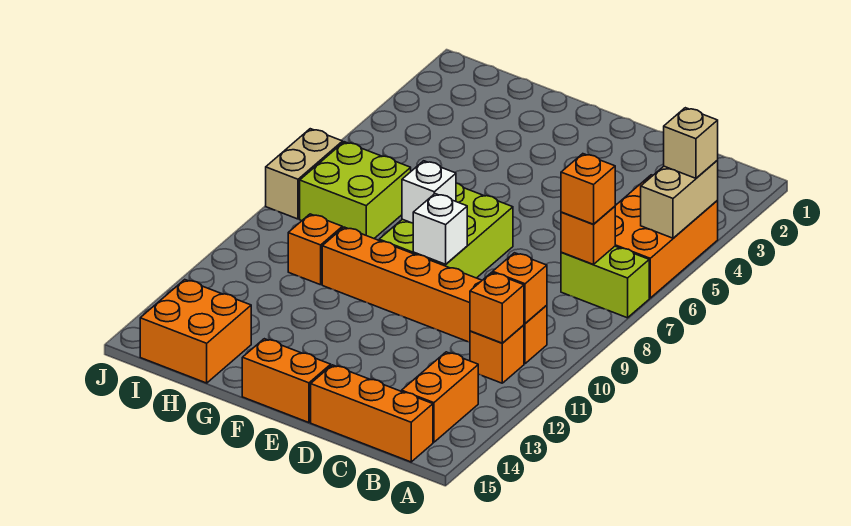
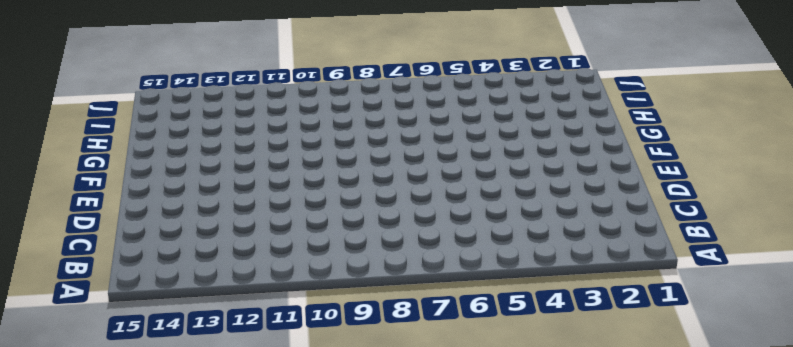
none -> orange 2x3 brick [615,175,718,298]
none -> lime 1x2 brick [561,246,649,318]
none -> orange 1x6 brick [322,227,547,364]

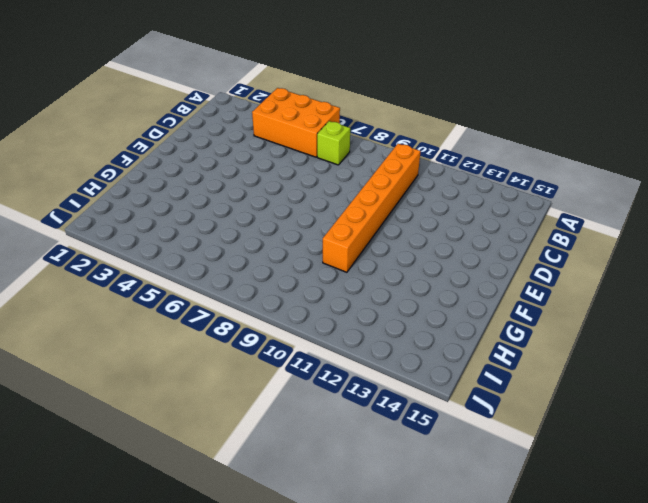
lime 1x1 brick [317,121,350,165] -> lime 1x2 brick [561,246,649,318]
none -> orange 1x1 brick [470,325,524,383]
none -> orange 1x2 brick [402,352,478,442]
none -> orange 1x3 brick [311,365,433,462]

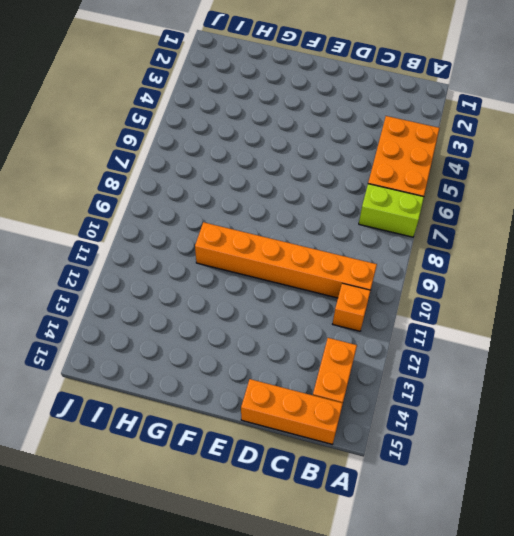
none -> lime 2x3 brick [379,183,513,278]
none -> orange 1x2 brick [242,339,331,423]
none -> lime 2x2 brick [300,142,411,238]

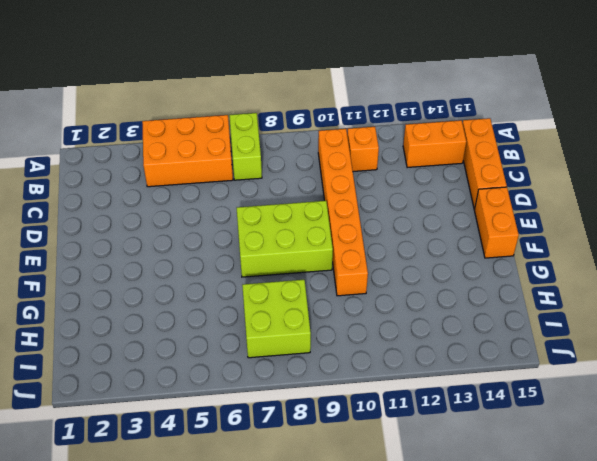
none -> orange 1x1 brick [288,214,342,285]
none -> orange 2x2 brick [140,280,251,383]
none -> tan 1x2 brick [266,129,343,219]

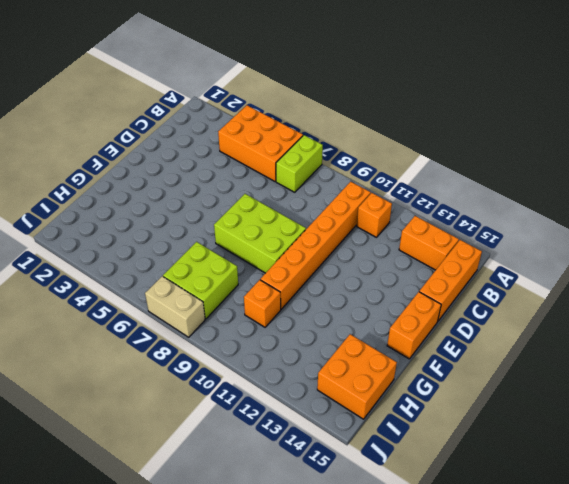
none -> tan 1x2 brick [641,161,718,238]
none -> orange 1x1 brick [561,206,615,264]
none -> orange 1x1 brick [493,253,547,324]

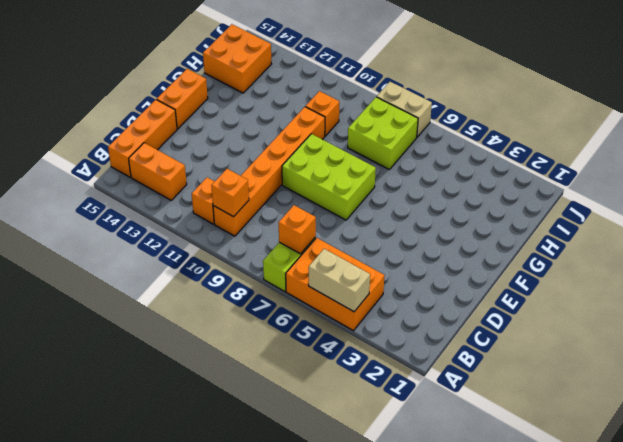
none -> orange 1x1 brick [470,272,524,343]
none -> white 1x1 brick [413,194,467,264]
none -> white 1x1 brick [402,161,456,223]

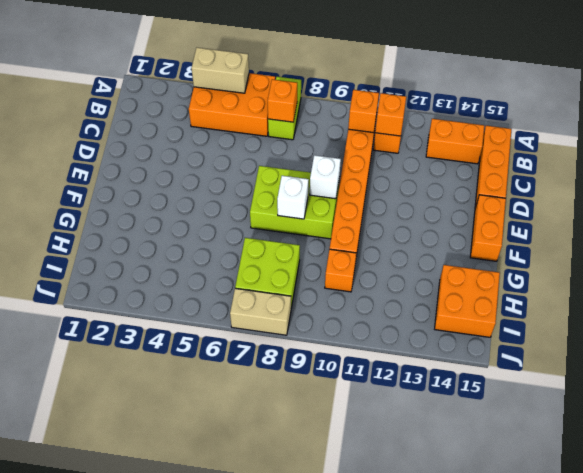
none -> tan 1x1 brick [664,108,718,178]
none -> orange 1x1 brick [561,154,615,224]

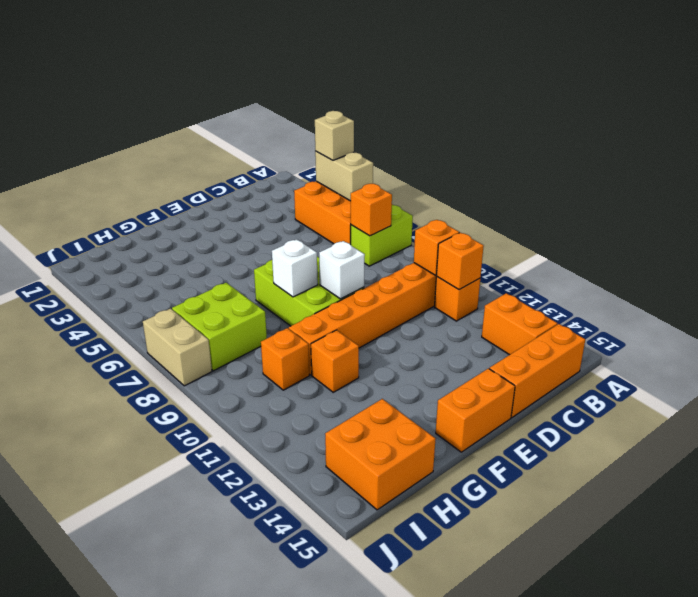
orange 1x1 brick [311,330,359,392] -> orange 1x1 brick moved to [561,154,615,224]

